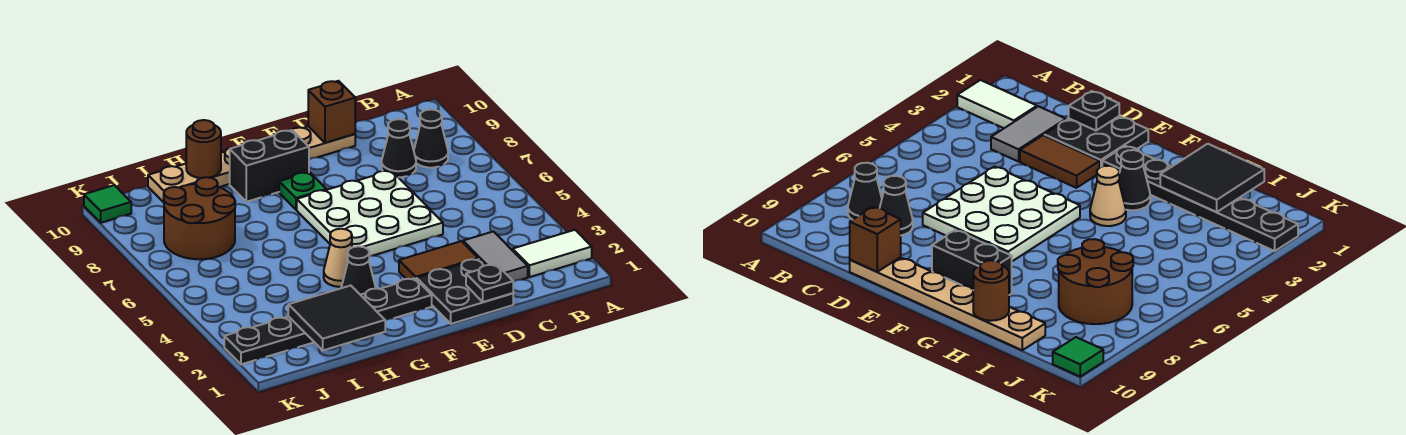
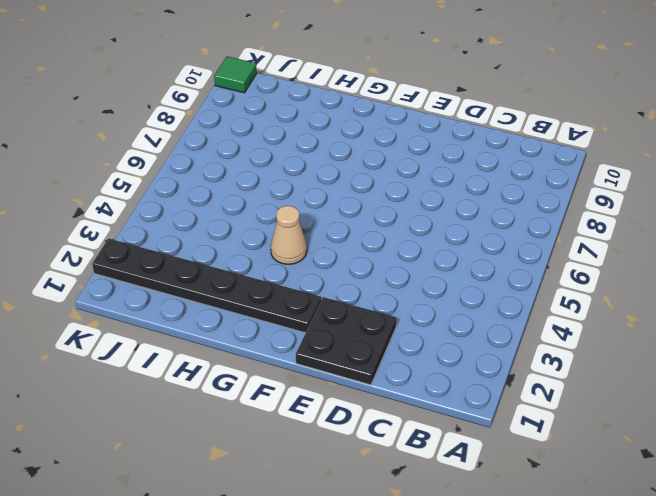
none -> white 1x2 tile [513,230,592,277]
none -> black 1x1 cone [414,109,448,168]
none -> grey 1x2 tile [463,232,528,282]

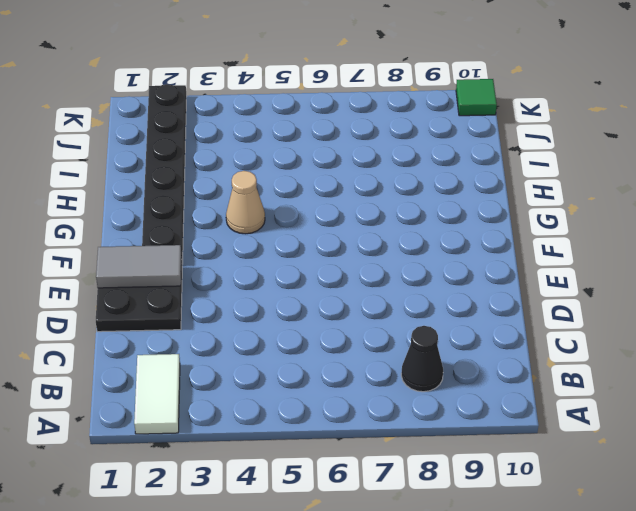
grey 1x2 tile [96,245,182,288] -> grey 1x2 tile moved to [463,232,528,282]
none -> black 1x1 cone [382,119,416,177]
none -> brown 1x2 tile [399,241,478,280]
none -> white 3x3 plate [297,171,443,256]

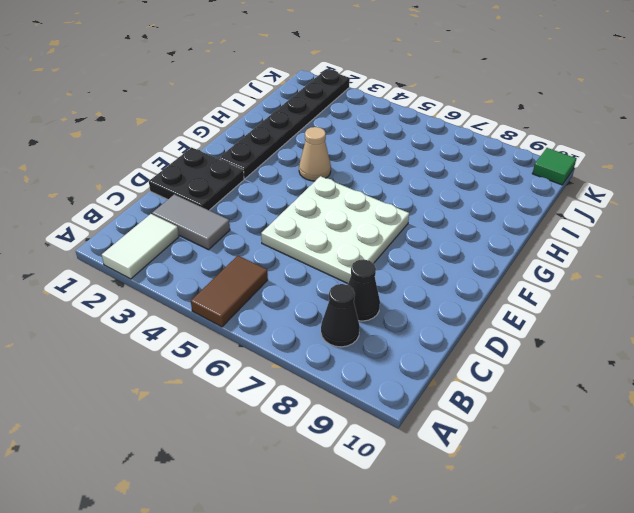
brown 1x2 tile [191,256,268,327] -> brown 1x2 tile moved to [399,241,478,280]
none -> tan 1x6 plate [148,126,355,202]
none -> green 1x1 plate [279,172,326,210]
none -> black 1x2 brick [230,130,309,202]

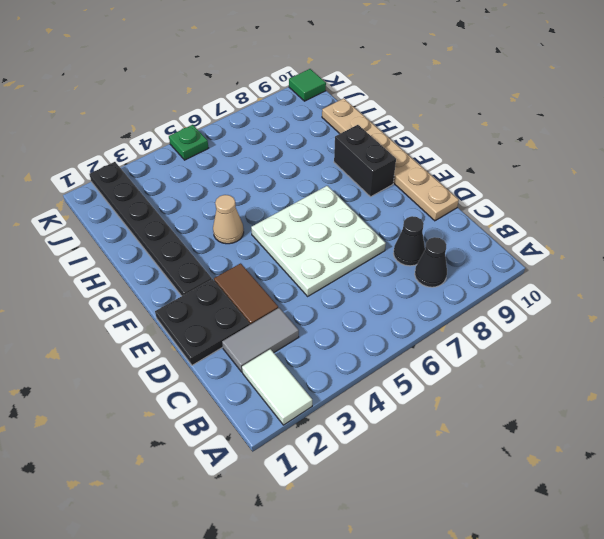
green 1x1 plate [169,125,208,160] -> green 1x1 plate moved to [279,172,326,210]
none -> black 1x1 cone [341,246,376,295]
none -> brown 2x2 round brick [164,177,235,259]
none -> black 1x1 plate [466,264,513,302]

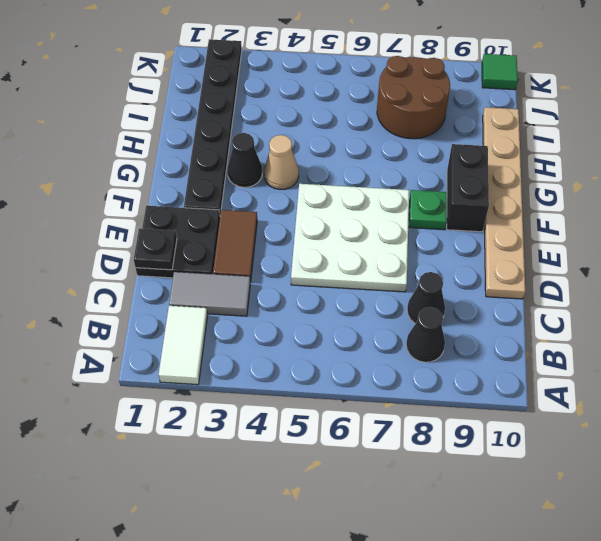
none -> brown 1x1 brick [308,81,355,143]
none -> black 2x2 tile [288,286,385,350]
none -> brown 1x1 round brick [186,120,221,178]

